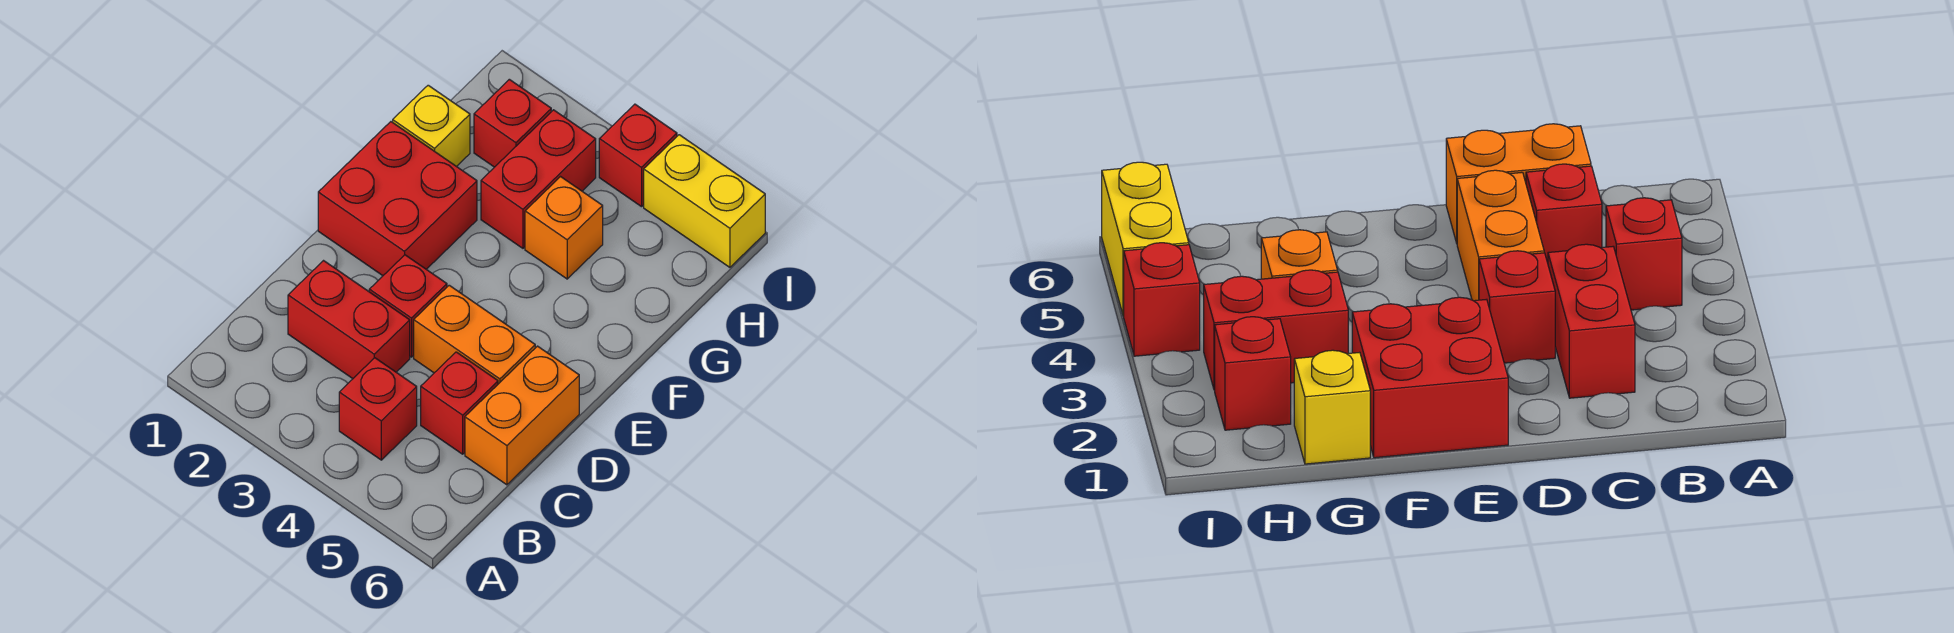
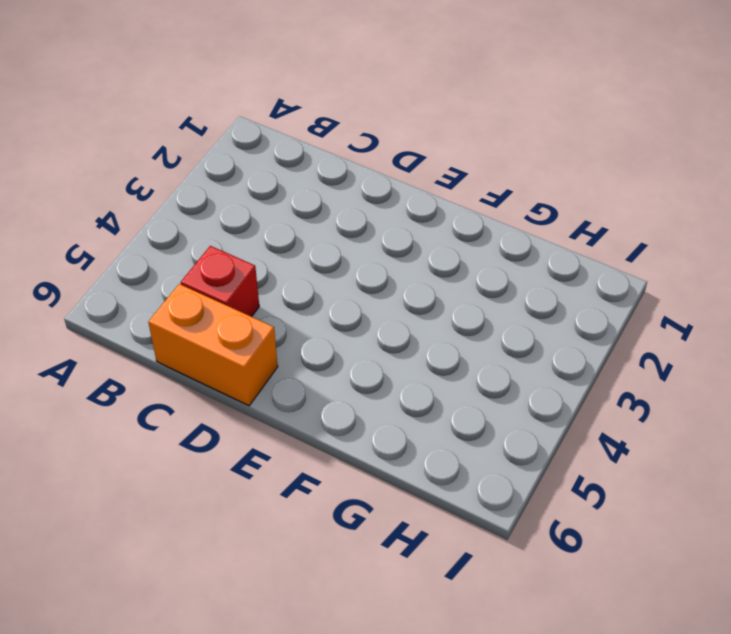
none -> red 1x1 brick [339,358,417,460]
none -> red 1x2 brick [288,261,410,379]
none -> red 1x1 brick [369,255,447,357]

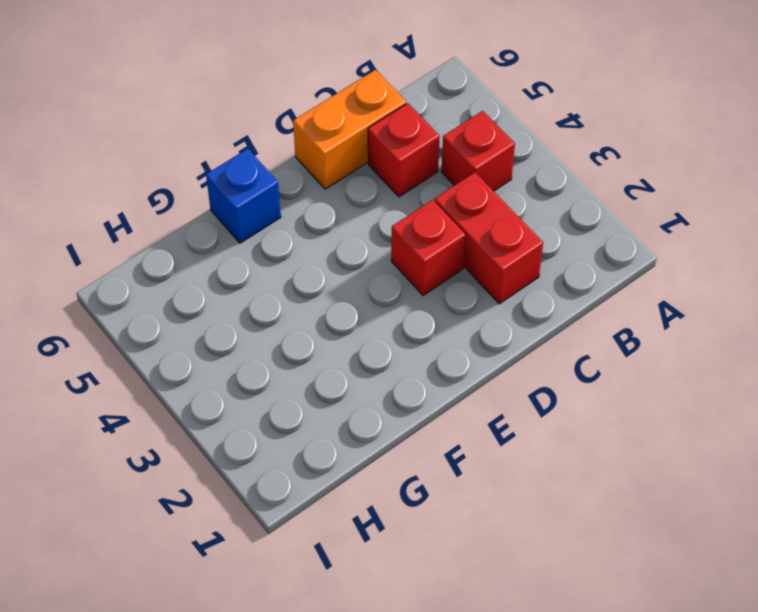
blue 1x1 brick [206,149,281,243] -> none
none -> orange 1x2 brick [414,285,535,384]
none -> red 2x2 brick [318,122,477,276]
none -> yellow 1x1 brick [393,85,470,167]

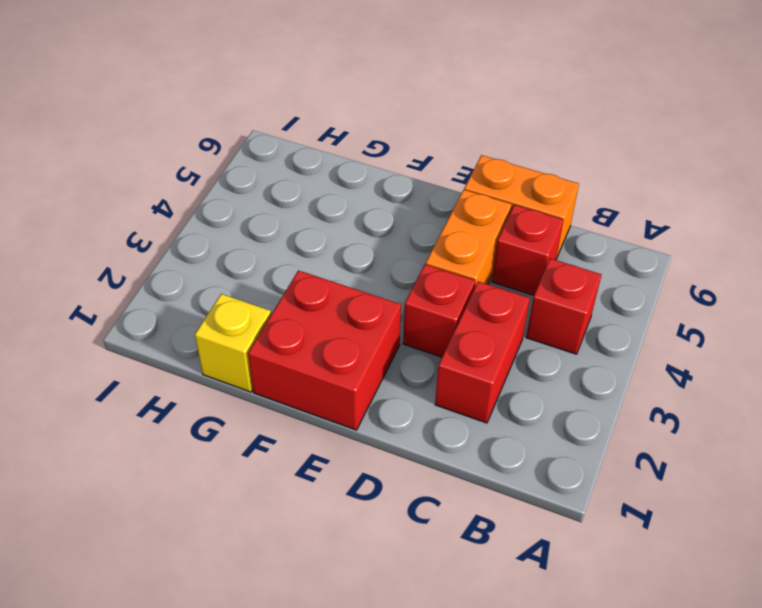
none -> red 1x2 brick [481,110,596,248]
none -> orange 1x1 brick [525,177,603,279]
none -> red 1x1 brick [474,79,551,167]

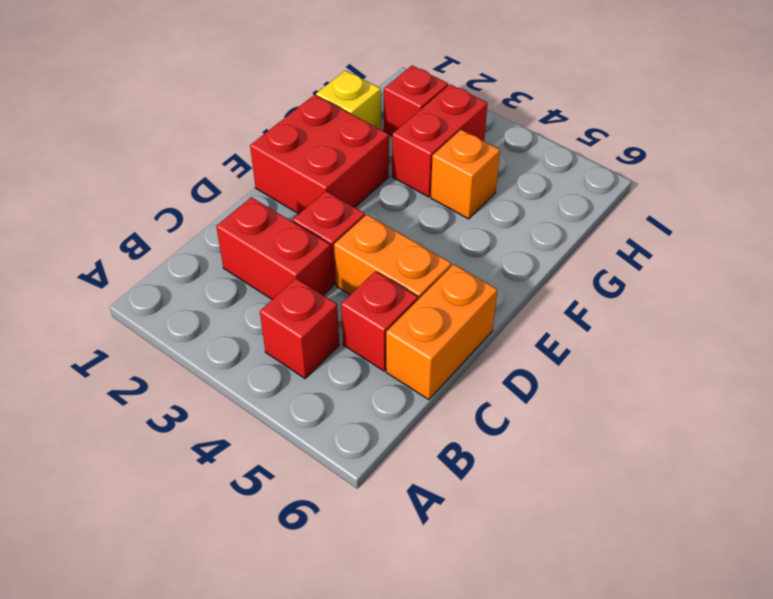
none -> red 1x1 brick [599,104,677,207]
none -> yellow 1x2 brick [644,135,765,267]

